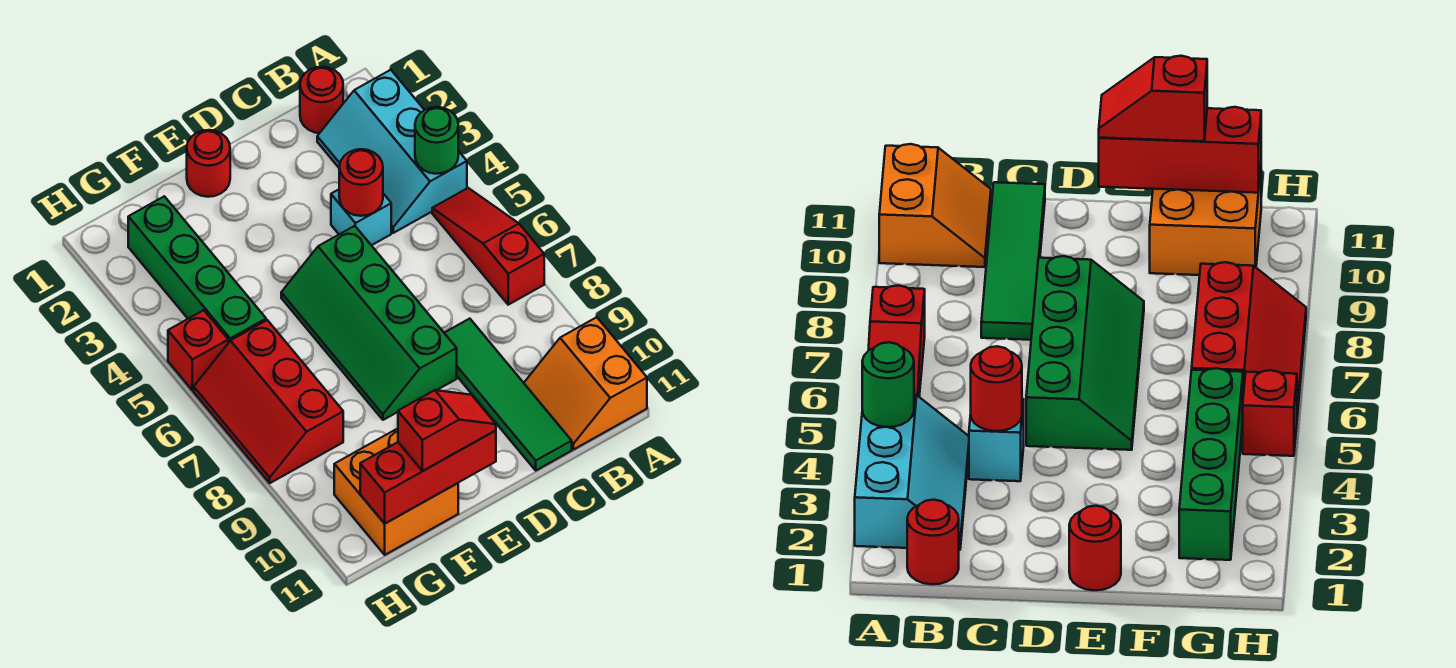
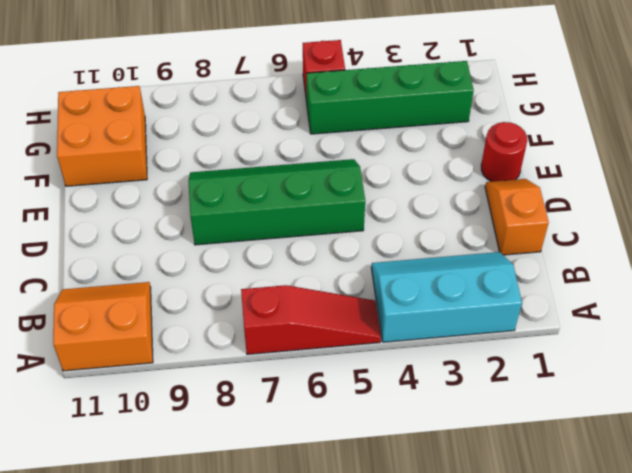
orange 1x2 slope [485,179,549,255] -> none
none -> red 1x1 round brick [300,67,343,133]
none -> cyan 1x1 brick [331,190,391,245]
none -> green 1x4 tile [445,319,572,470]

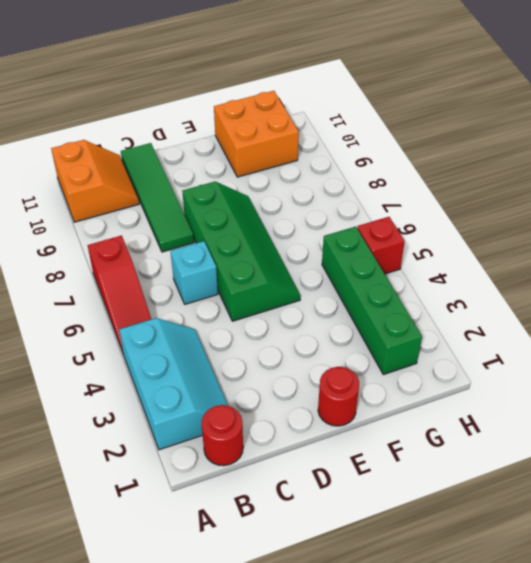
cyan 1x1 brick [171,241,218,304] -> cyan 1x1 brick moved to [331,190,391,245]
none -> red 2x3 slope [194,320,343,483]
none -> green 1x1 round brick [415,107,458,174]
none -> red 1x1 round brick [339,149,383,216]

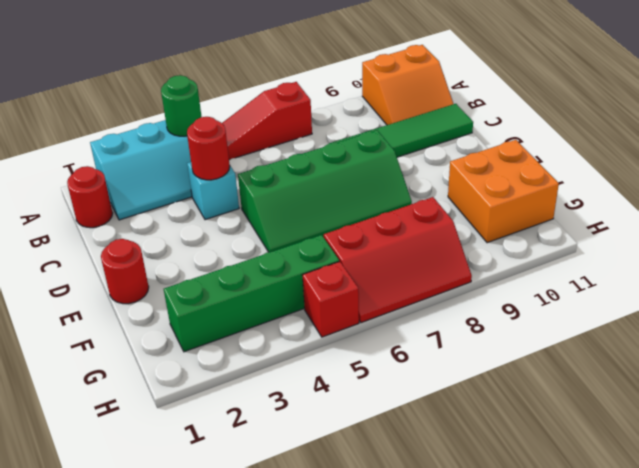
none -> red 1x3 brick [360,431,496,523]
none -> red 1x2 slope [398,390,496,471]

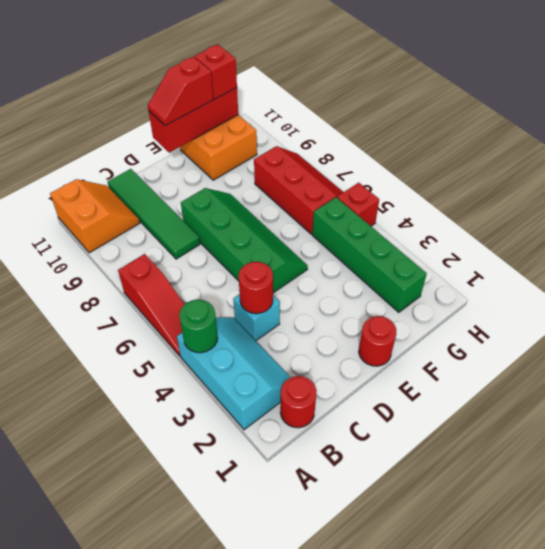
red 1x1 brick [195,44,237,99] -> none

